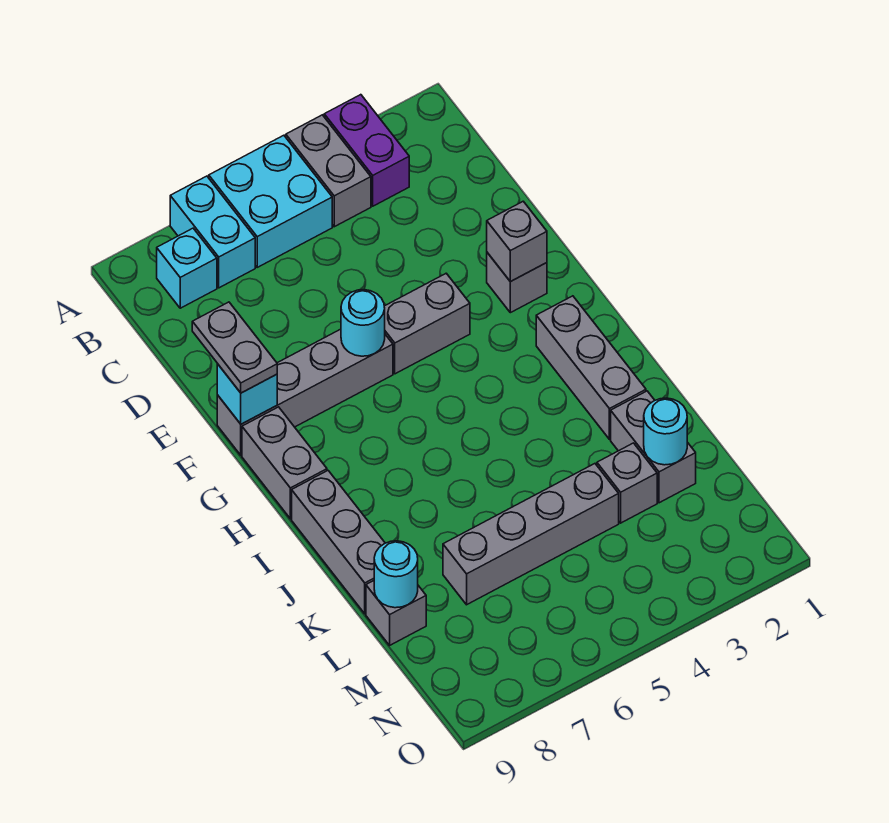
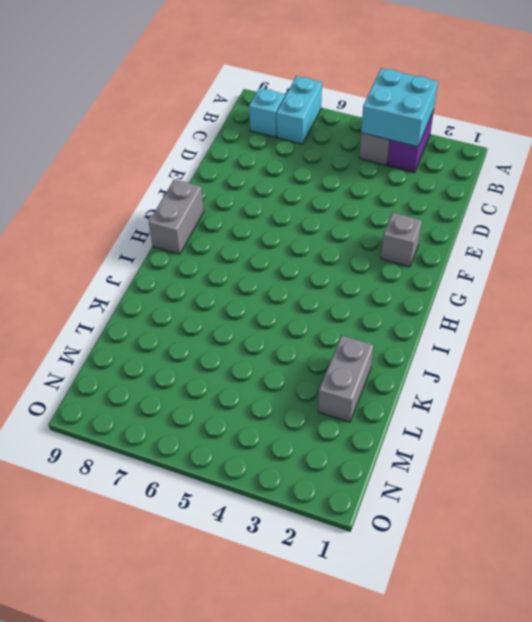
cyan 2x2 brick [361,68,438,147] -> cyan 2x2 brick moved to [209,135,332,267]
none -> grey 1x2 brick [384,273,470,374]
none -> grey 1x4 brick [217,329,393,455]
none -> grey 1x3 brick [536,296,646,439]

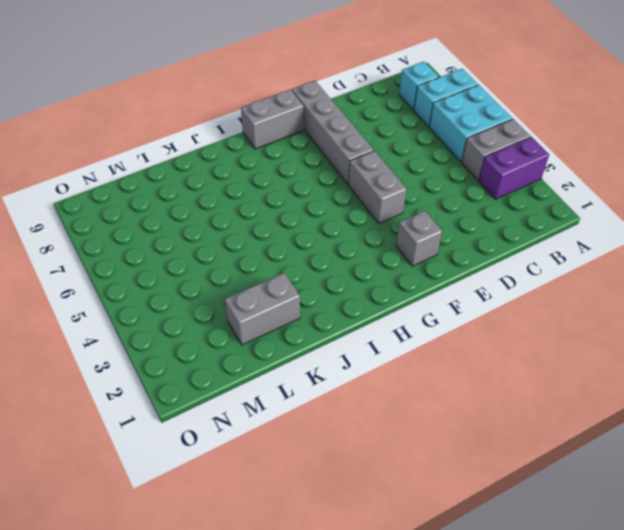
none -> grey 1x3 brick [536,296,646,439]
none -> grey 1x3 brick [292,471,385,614]
none -> grey 1x1 brick [597,443,657,523]

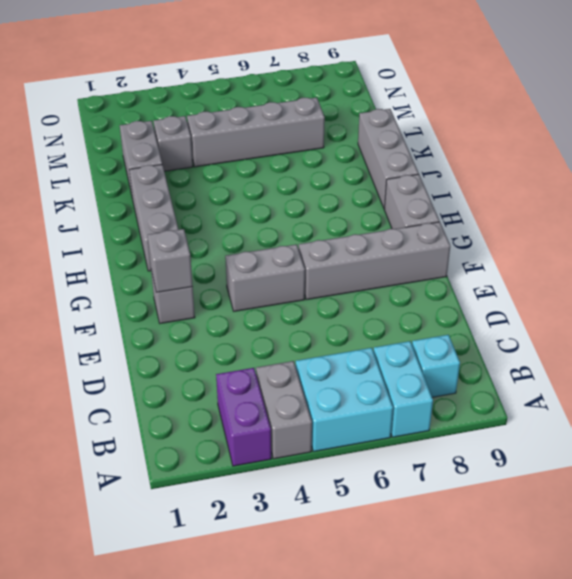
none -> grey 1x1 brick [366,581,426,645]
none -> cyan 1x1 round brick [341,290,385,356]
none -> cyan 1x1 brick [217,364,277,424]

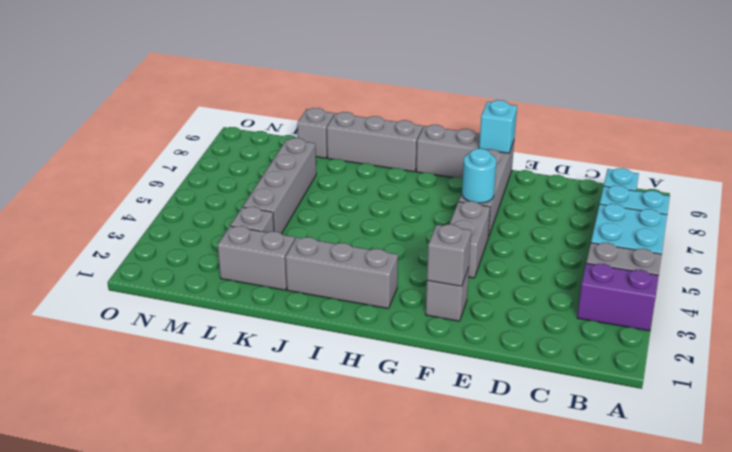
none -> cyan 1x1 round brick [644,398,687,465]
none -> cyan 1x1 round brick [374,541,418,608]
none -> grey 1x2 plate [192,302,277,393]

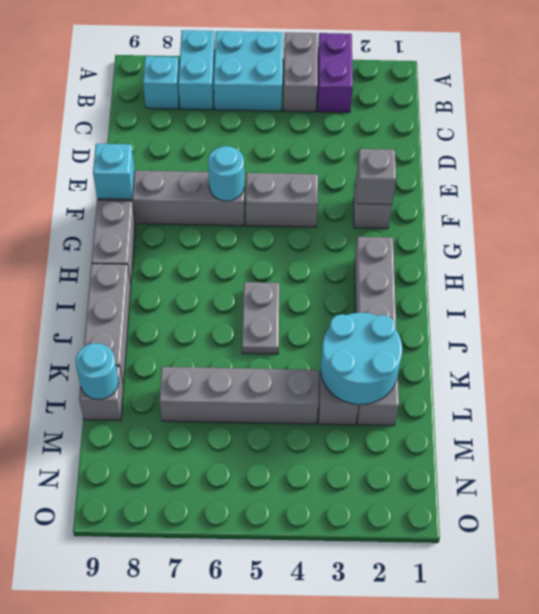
grey 1x2 plate [242,282,279,354] -> grey 1x2 plate moved to [192,302,277,393]
cyan 2x2 round brick [320,313,402,405] -> cyan 1x1 round brick [644,398,687,465]

